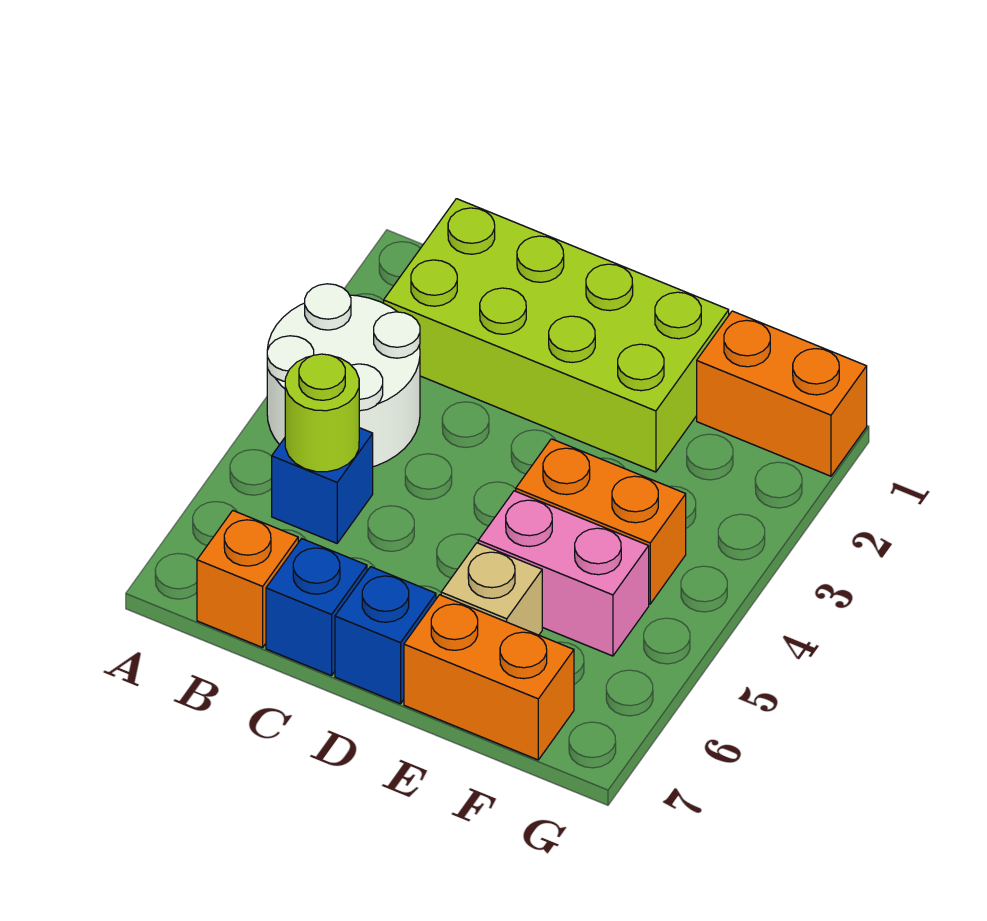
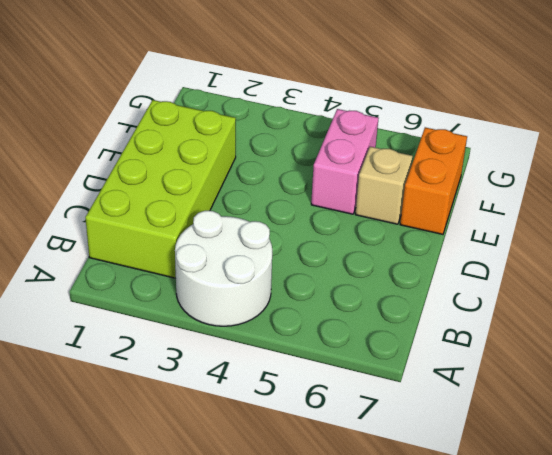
none -> blue 1x1 brick [272,428,373,543]
none -> orange 1x1 brick [197,511,298,647]
none -> blue 1x1 brick [266,539,367,676]

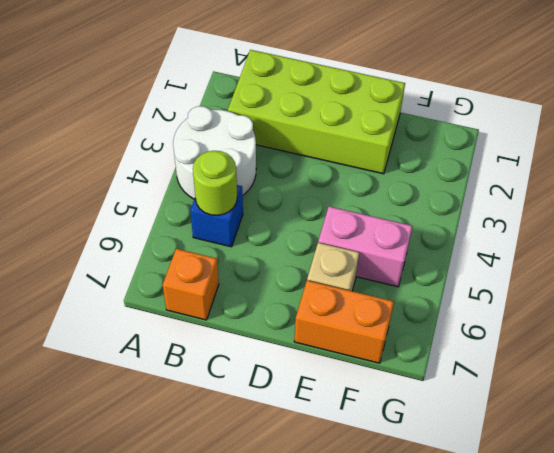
none -> blue 1x1 brick [266,539,367,676]
none -> blue 1x1 brick [335,567,436,704]
none -> orange 1x2 brick [516,439,686,604]

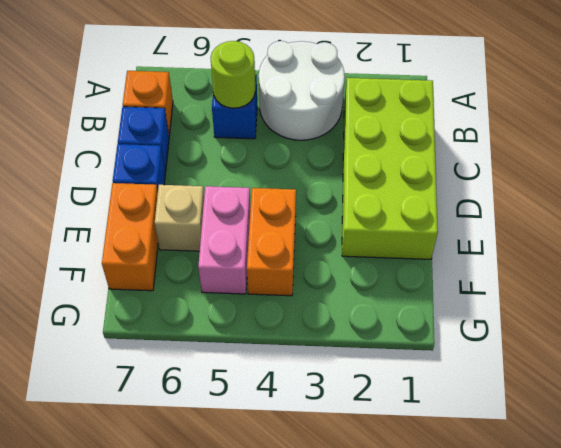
none -> orange 1x2 brick [697,311,867,476]

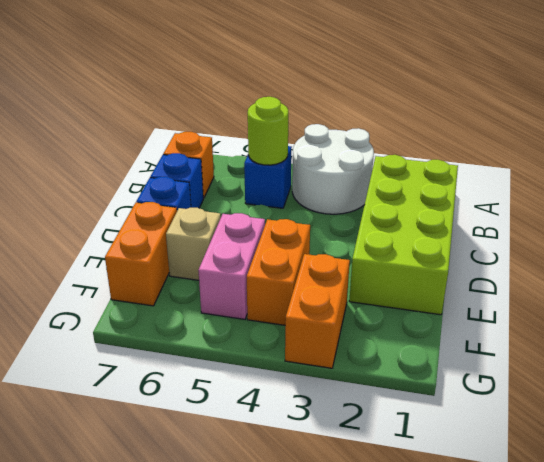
orange 1x2 brick [285,254,350,368] -> orange 1x2 brick moved to [697,311,867,476]

